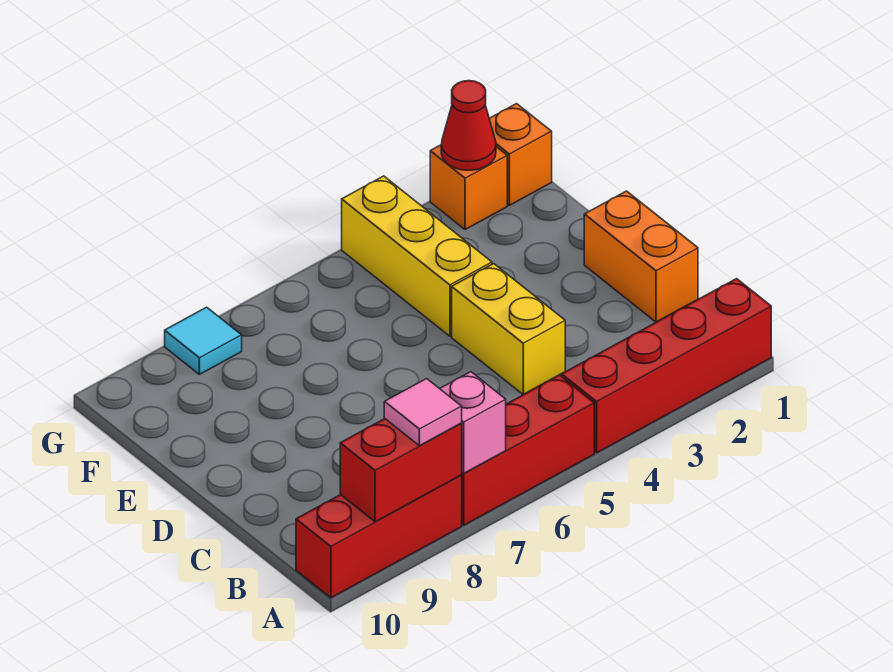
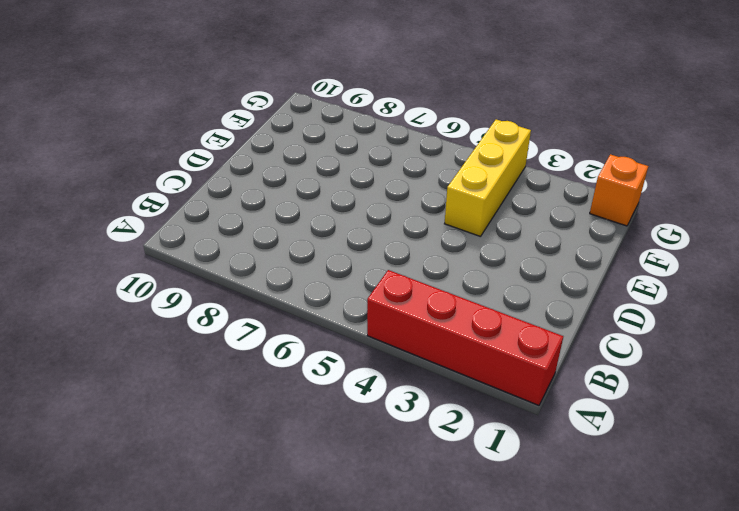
none -> red 1x3 brick [461,375,594,525]
none -> red 1x3 brick [296,475,462,598]
none -> orange 1x2 brick [584,191,698,322]

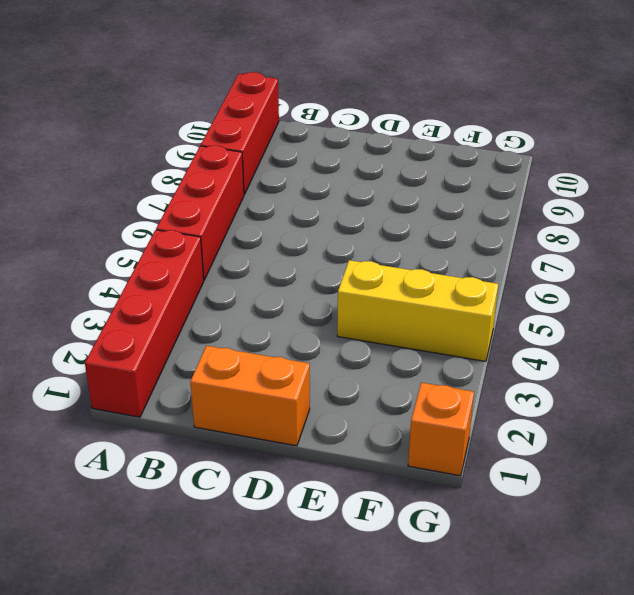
none -> yellow 1x2 brick [452,264,565,395]
none -> orange 1x1 brick [430,145,507,230]
none -> cyan 1x1 tile [165,307,242,374]

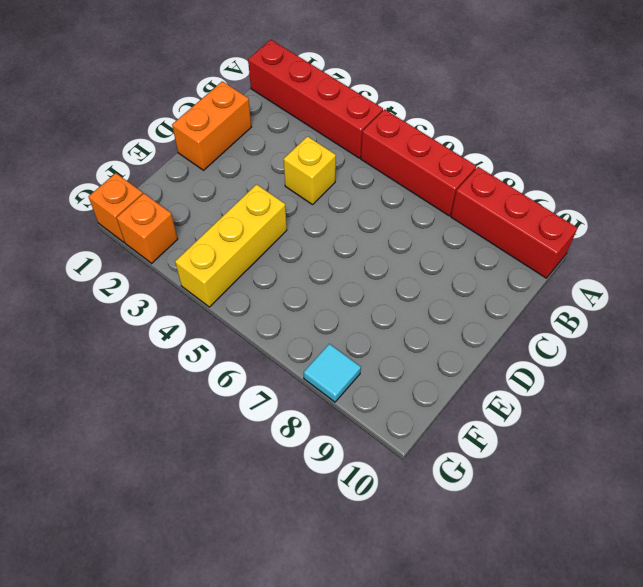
yellow 1x1 brick [284,136,336,205] -> yellow 1x2 brick [452,264,565,395]
none -> pink 1x1 brick [440,372,506,474]
none -> red 1x2 brick [340,419,462,522]
none -> red 1x1 cone [441,81,496,170]

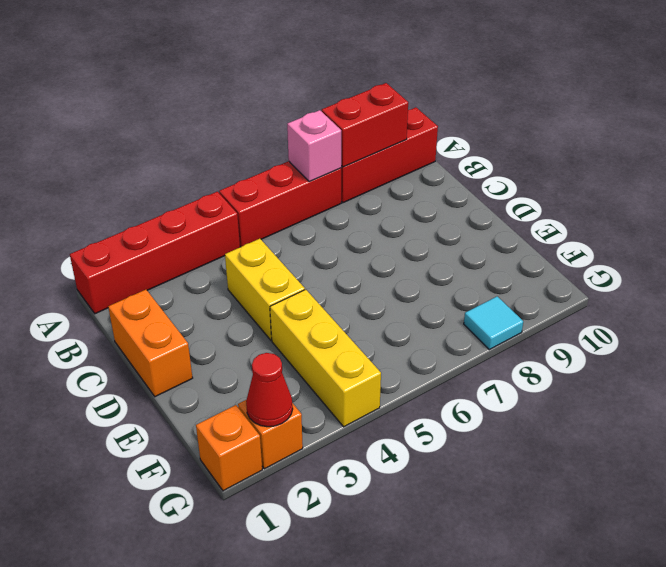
none -> pink 1x1 tile [384,379,462,446]

